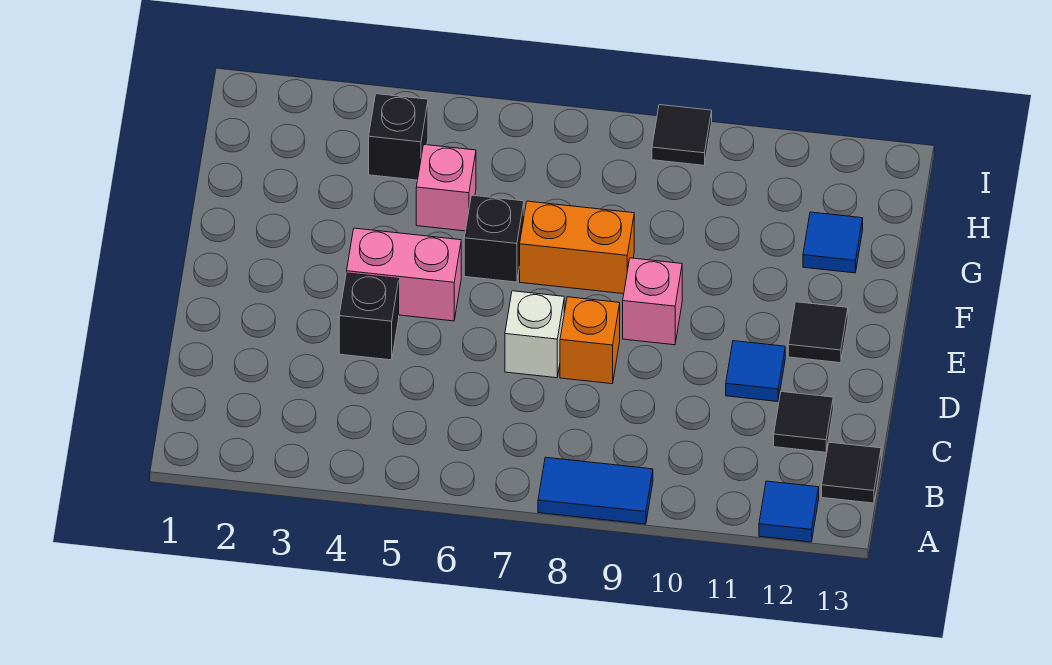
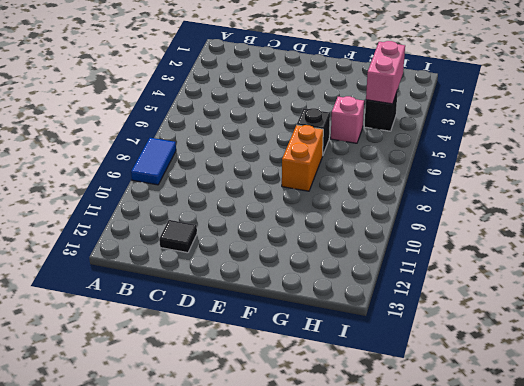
pink 1x2 brick [366,41,405,104] -> pink 1x2 brick moved to [347,228,461,321]
none -> blue 1x1 tile [759,481,819,542]
none -> black 1x1 tile [822,442,881,503]
none -> black 1x1 brick [339,273,399,360]

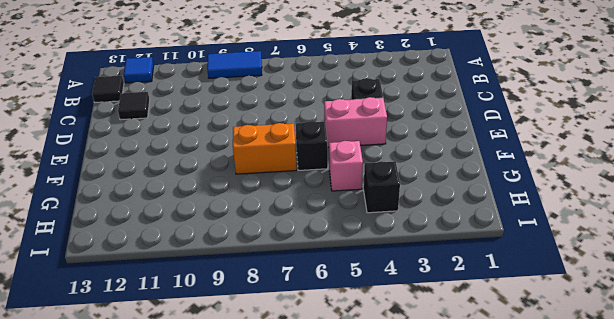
none -> white 1x1 brick [505,291,564,378]
none -> orange 1x1 brick [560,297,620,384]
none -> blue 1x1 tile [726,341,785,402]

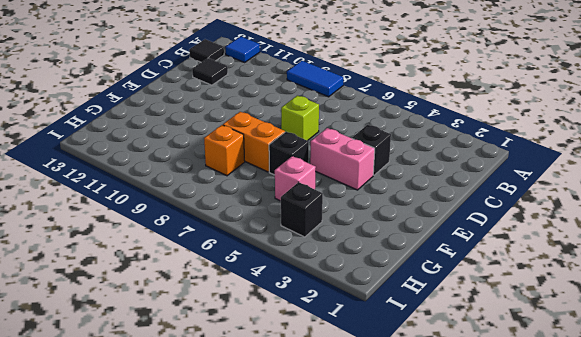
lime 1x1 brick [281,95,319,141] -> white 1x1 brick [505,291,564,378]
orange 1x1 brick [204,125,245,176] -> orange 1x1 brick moved to [560,297,620,384]
none -> blue 1x1 tile [726,341,785,402]
none -> pink 1x1 brick [623,258,682,345]
none -> black 1x1 tile [788,302,848,363]

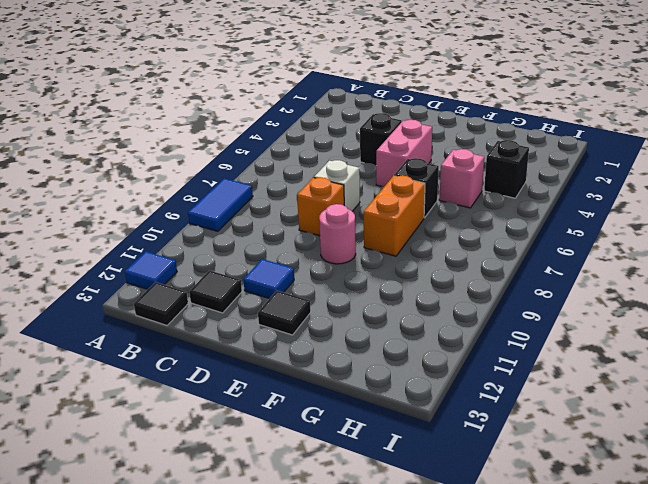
pink 1x1 round brick [319,204,356,264] -> pink 1x1 brick [623,258,682,345]
none -> blue 1x1 tile [803,212,863,273]
none -> black 1x1 tile [652,105,712,165]

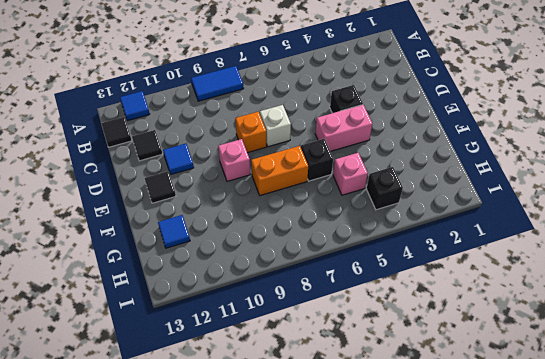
none -> black 1x1 tile [652,105,712,165]

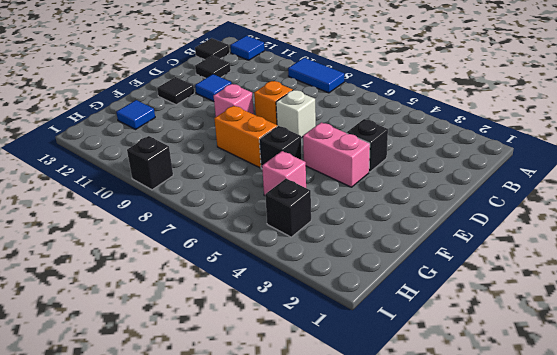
black 1x1 brick [127,136,173,190] -> black 1x1 tile [652,105,712,165]

